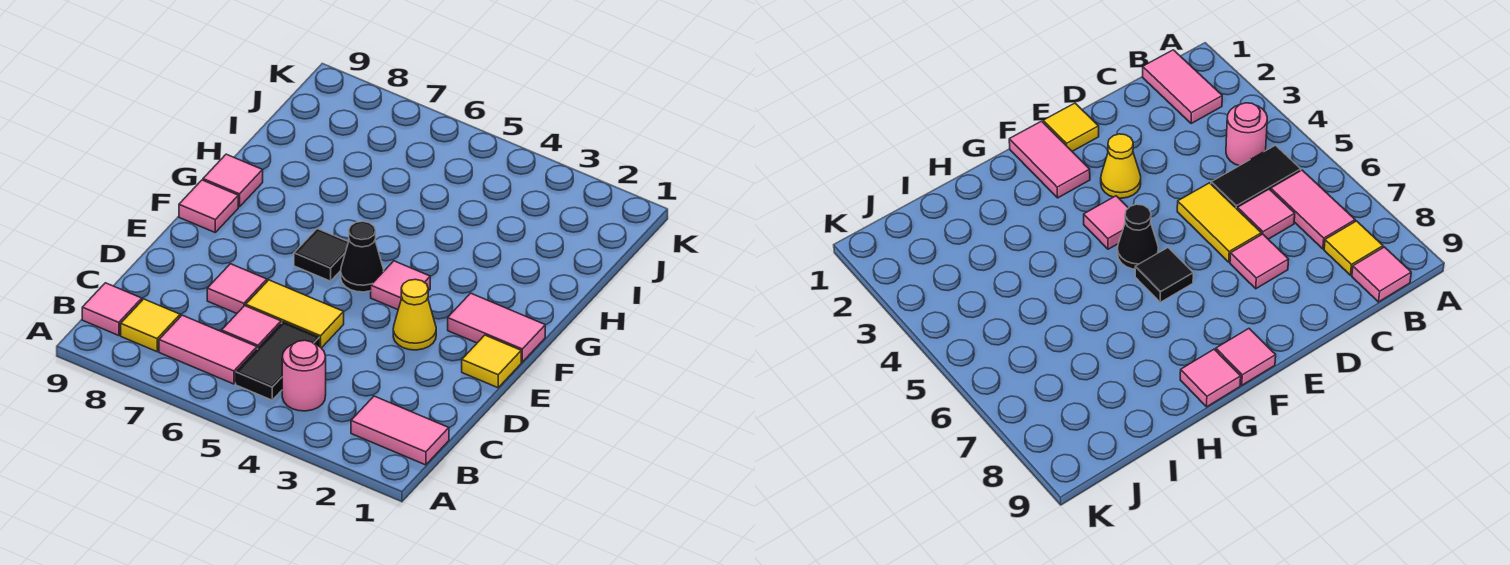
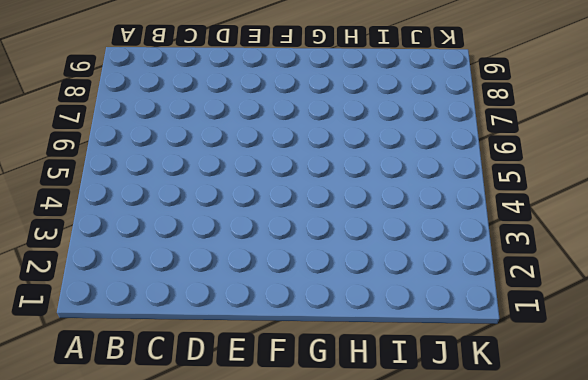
none -> pink 1x2 tile [351,396,449,465]
none -> pink 1x1 round brick [282,340,326,411]
none -> black 1x2 tile [236,322,319,400]

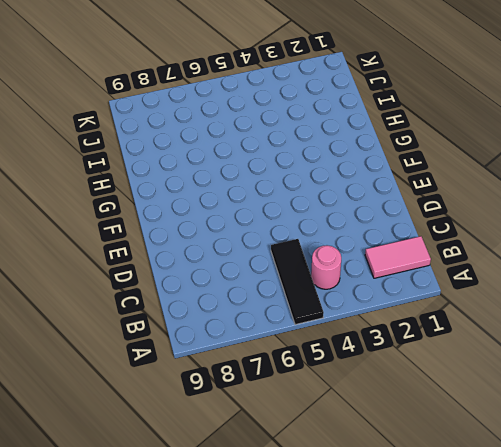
black 1x3 tile [271,239,324,325] -> black 1x2 tile [236,322,319,400]
none -> pink 1x2 tile [159,315,257,384]
none -> yellow 1x1 tile [121,299,180,352]
none -> pink 1x1 tile [82,283,142,336]

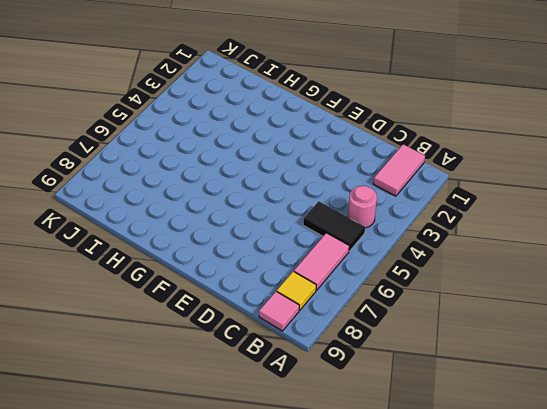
none -> pink 1x1 tile [222,306,281,349]
none -> yellow 1x2 tile [246,280,344,348]
none -> pink 1x1 tile [207,264,267,313]

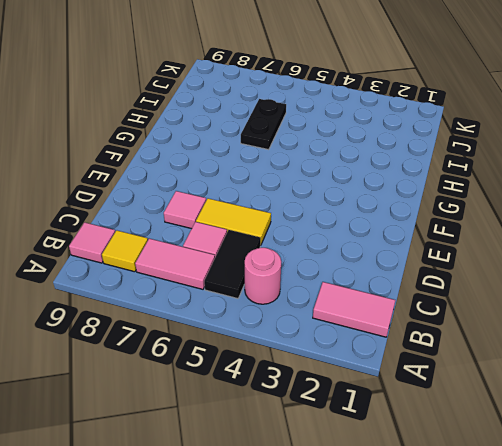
black 1x2 plate [241,99,286,150] -> none
none -> yellow 1x1 tile [462,335,521,388]
none -> yellow 1x1 cone [393,279,436,350]
none -> pink 1x2 tile [448,293,545,362]

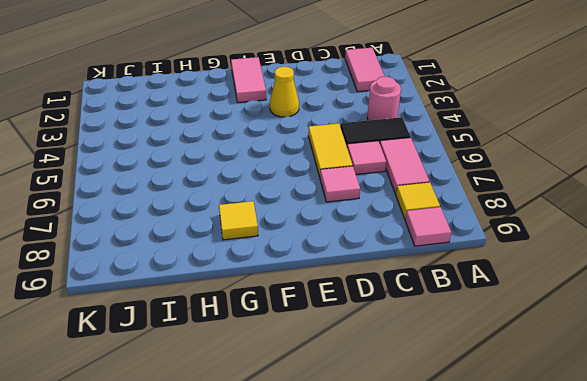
yellow 1x1 tile [219,201,258,240] -> yellow 1x1 tile moved to [462,335,521,388]
none -> pink 1x1 tile [371,261,430,310]
none -> black 1x1 cone [341,221,384,292]
none -> black 1x1 tile [294,229,348,281]

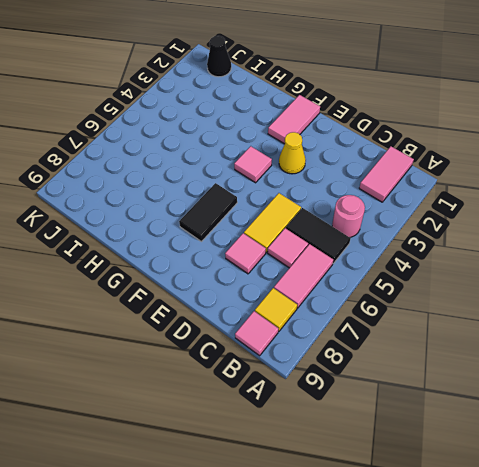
black 1x2 tile [179,183,237,242] -> black 1x1 tile [294,229,348,281]
black 1x1 cone [207,36,231,77] -> black 1x1 cone moved to [341,221,384,292]
none -> yellow 1x1 tile [462,335,521,388]
none -> pink 1x1 tile [179,180,238,232]
none -> pink 1x1 tile [203,154,263,207]

